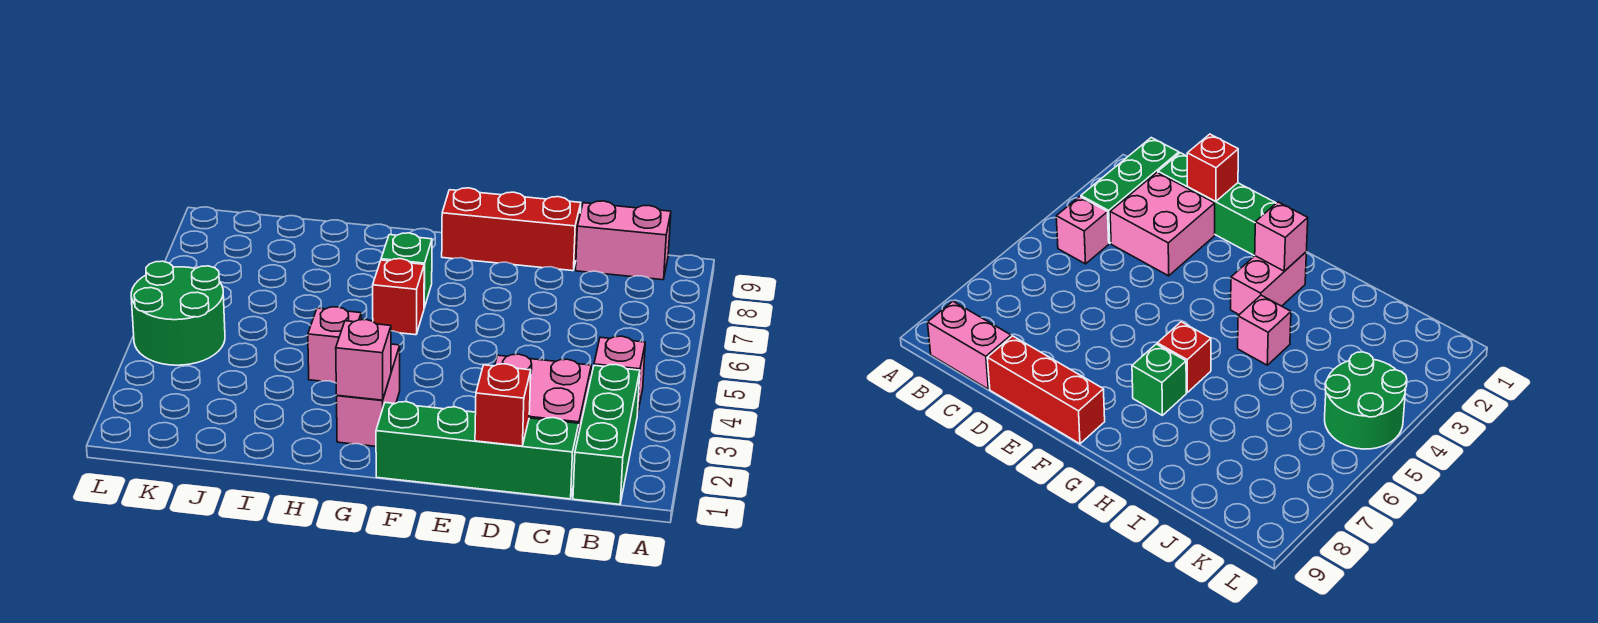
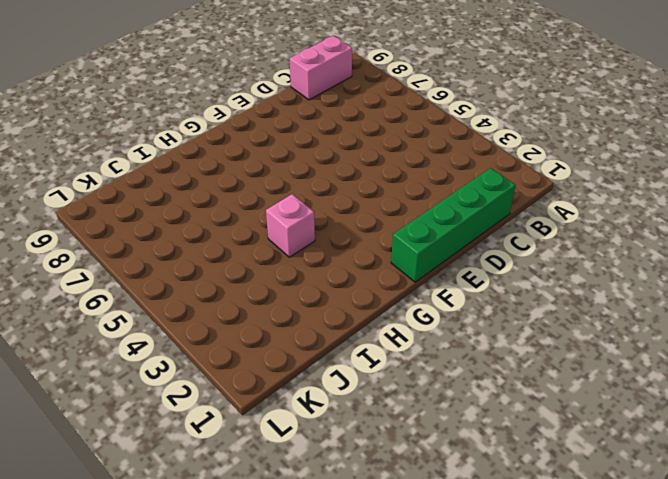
none -> green 1x3 brick [573,365,640,504]
none -> pink 1x1 brick [594,336,645,415]
none -> pink 2x2 brick [495,354,591,436]

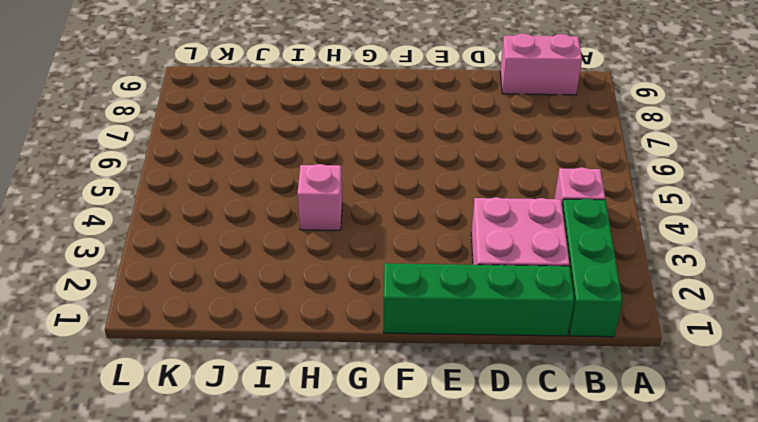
none -> red 1x3 brick [442,188,581,271]
none -> pink 1x2 brick [337,344,400,446]
none -> red 1x1 brick [373,259,424,335]

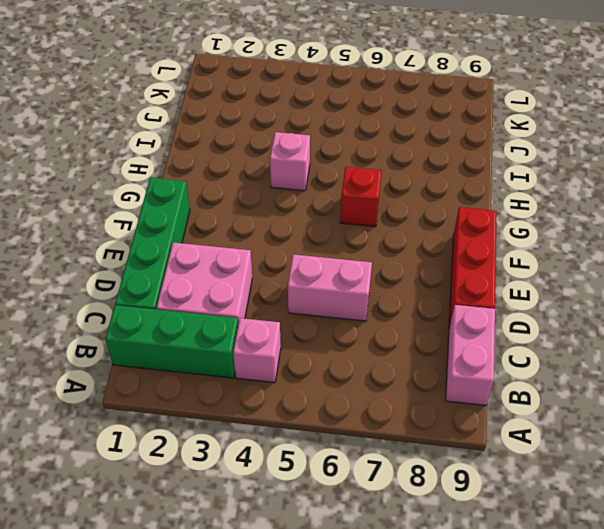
pink 1x2 brick [288,254,372,321] -> pink 1x2 brick moved to [337,344,400,446]
none -> green 1x1 brick [381,233,432,308]
none -> green 2x2 round brick [131,261,225,365]
none -> red 1x1 brick [475,364,531,446]

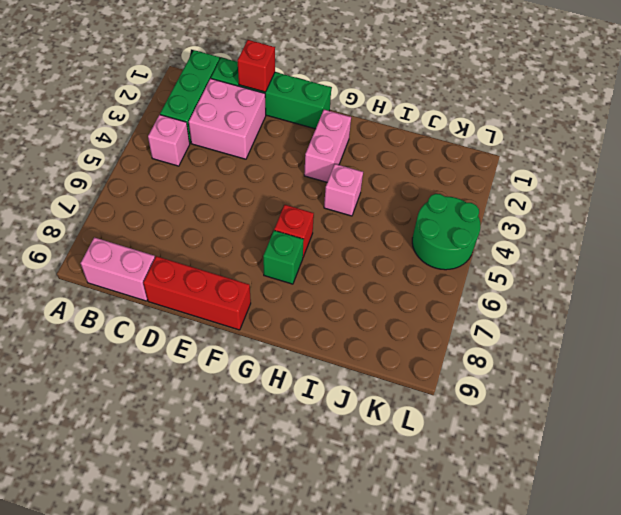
none -> pink 1x1 brick [336,320,391,400]

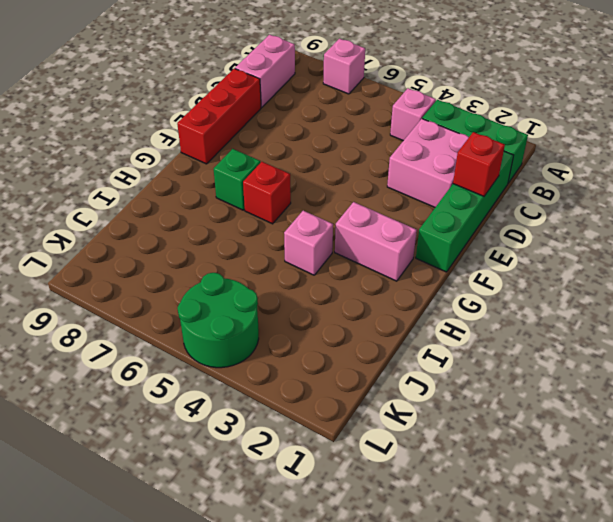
pink 1x1 brick [323,39,365,94] -> pink 1x1 brick moved to [336,320,391,400]

